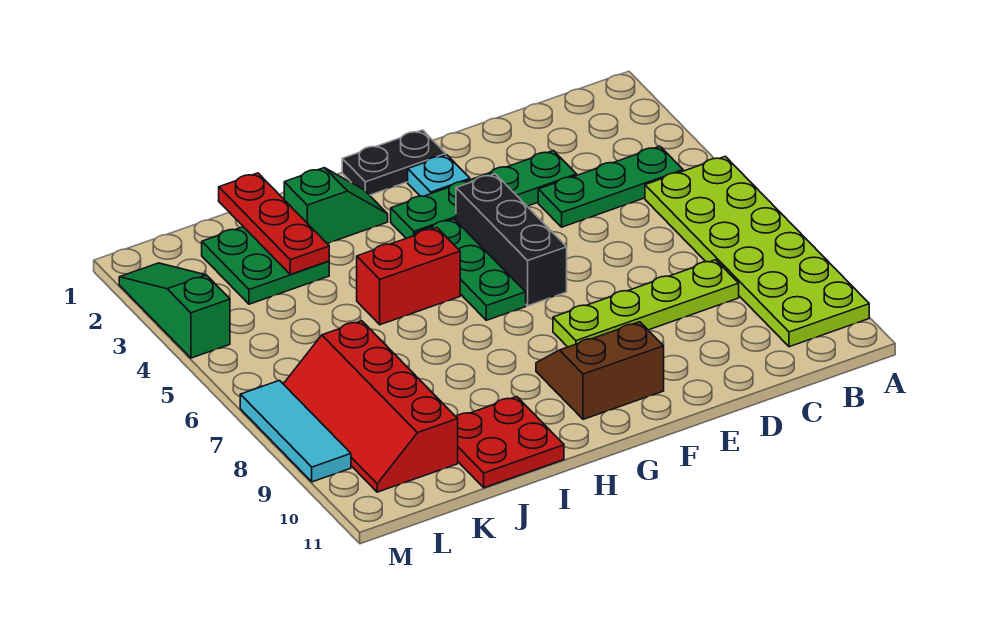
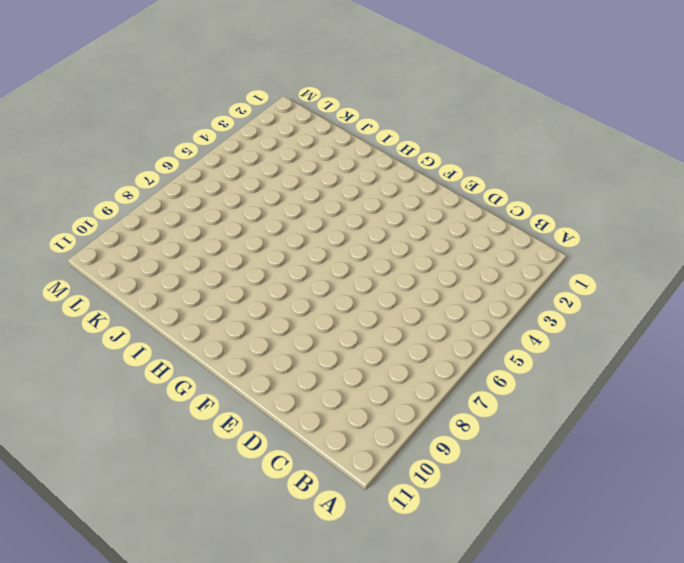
none -> lime 2x6 plate [645,156,869,347]
none -> green 1x3 plate [538,146,683,227]
none -> lime 1x4 plate [553,260,739,347]

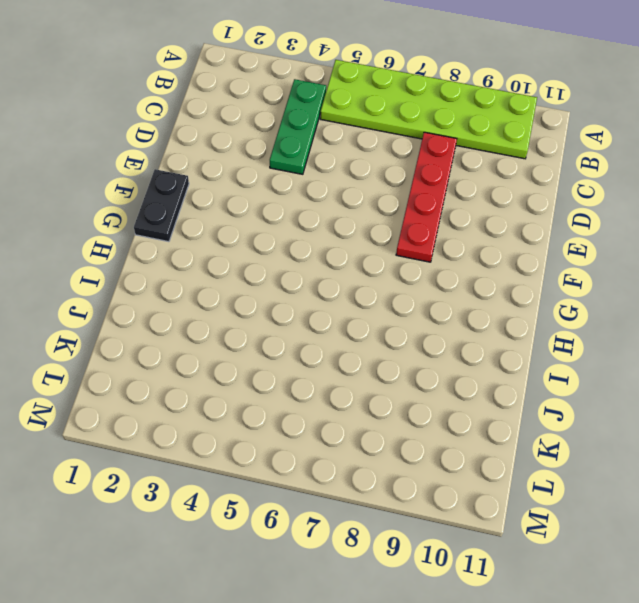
red 1x4 plate [396,132,457,262] -> lime 1x4 plate [553,260,739,347]
none -> green 1x4 plate [391,151,577,238]
none -> cyan 1x1 plate [408,155,470,196]
none -> black 1x3 brick [456,174,567,306]

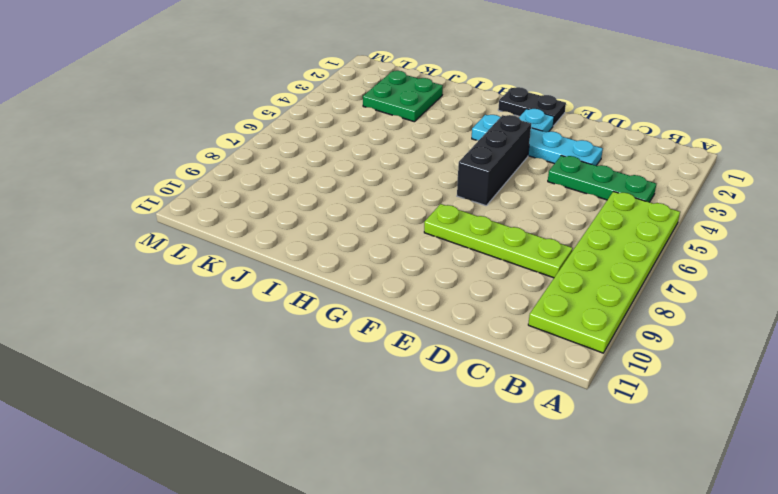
cyan 1x4 plate [472,115,603,166] -> green 1x4 plate [391,151,577,238]
none -> brown 2x2 slope [536,322,664,419]
none -> green 1x3 plate [415,219,526,320]
none -> green 1x2 slope [284,168,388,243]

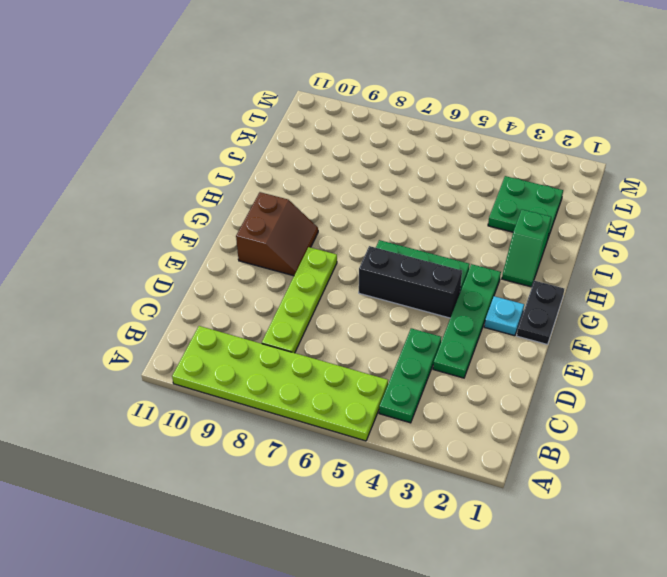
none -> red 1x2 brick [357,228,460,325]
none -> red 2x2 plate [456,397,564,488]
none -> red 2x4 slope [284,321,458,492]

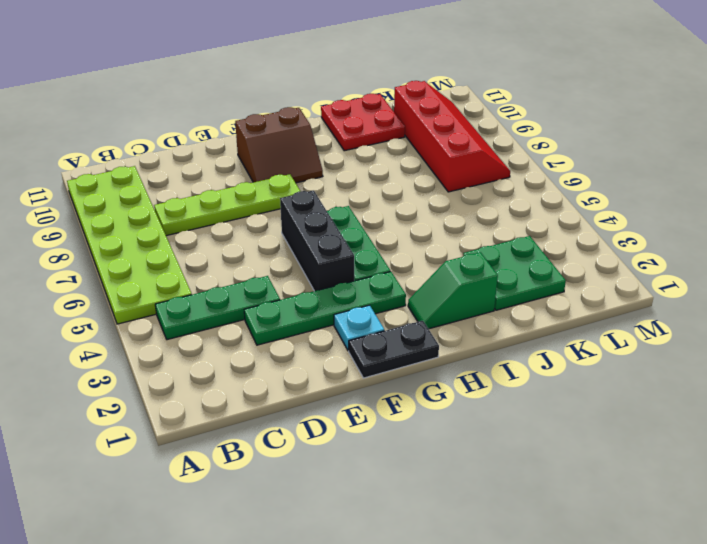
none -> red 1x2 brick [357,228,460,325]
none -> green 1x3 slope [119,263,230,358]
none -> cyan 1x3 tile [240,381,351,482]

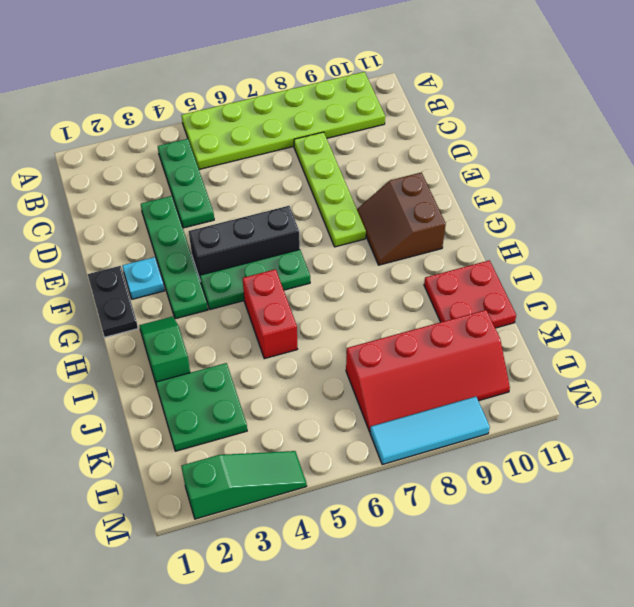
green 1x3 slope [181,451,307,519] -> green 1x3 slope turned to [119,263,230,358]
none -> red 1x3 plate [219,173,329,274]

